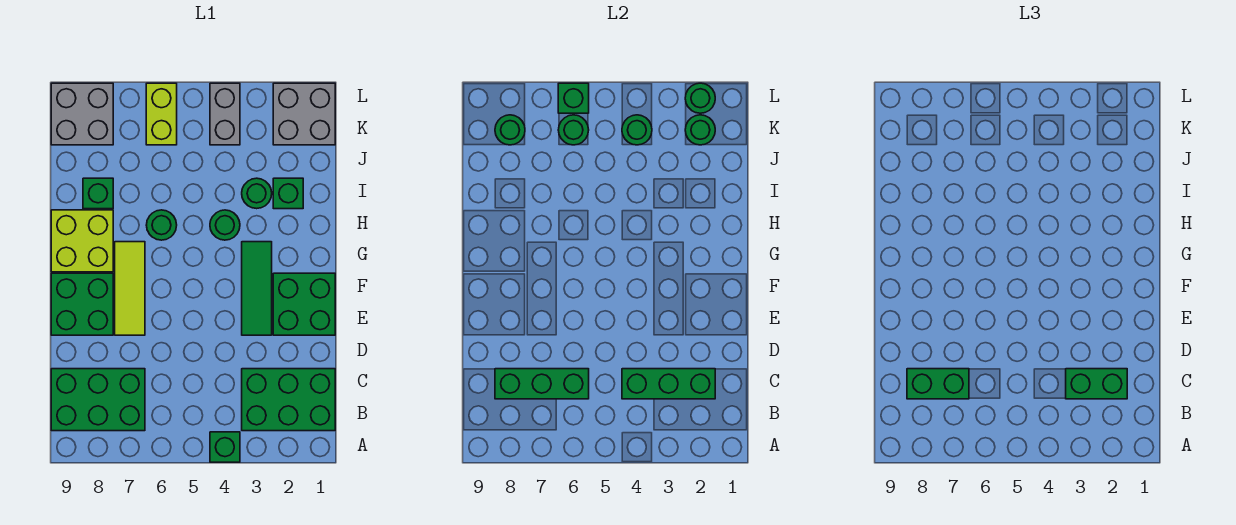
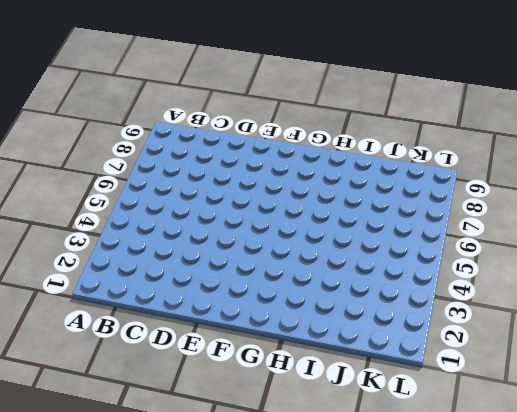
none -> green 1x1 brick [210,432,240,462]
none -> green 2x3 brick [242,369,335,431]
none -> green 2x3 brick [51,369,145,431]

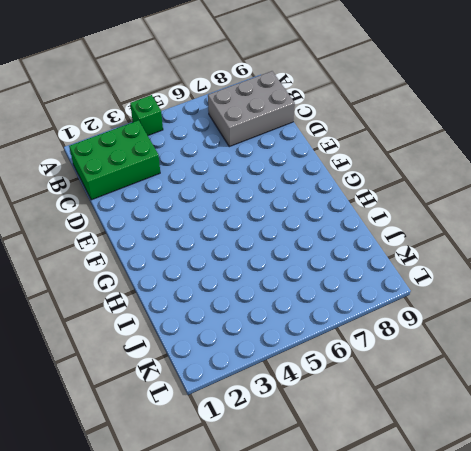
grey 2x3 brick [208,71,295,147] -> green 2x3 brick [51,369,145,431]
none -> green 2x2 brick [273,273,335,335]
none -> green 1x3 tile [242,242,272,335]
none -> lime 1x3 tile [115,242,145,335]

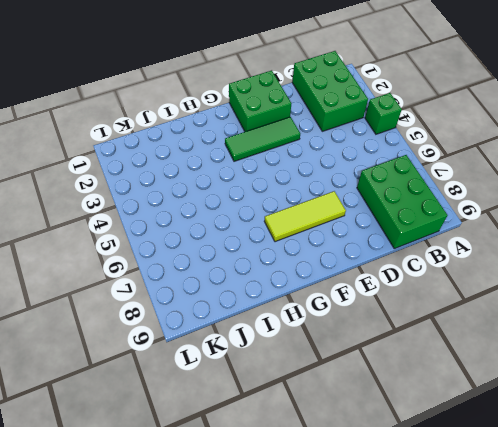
none -> green 2x2 brick [51,273,113,335]
none -> lime 2x2 brick [51,210,113,272]
none -> green 1x1 round brick [210,210,240,240]

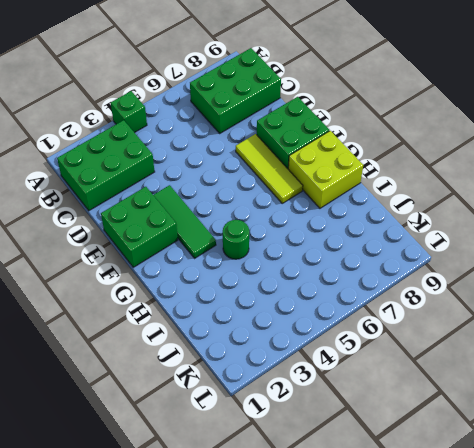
none -> green 1x1 round brick [146,210,177,240]
none -> green 1x1 brick [273,178,303,209]
none -> green 1x1 round brick [242,178,272,209]

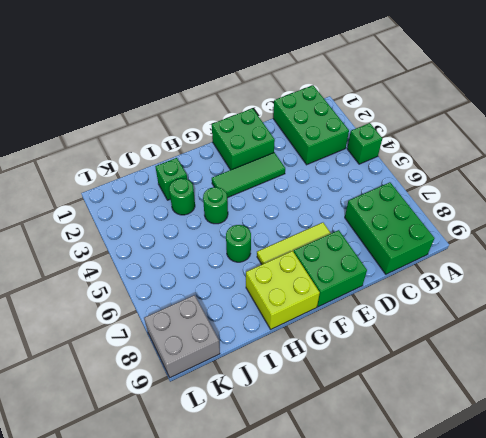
none -> green 1x1 brick [83,178,113,209]
none -> grey 2x2 brick [273,83,335,145]
none -> grey 1x2 brick [210,83,240,145]

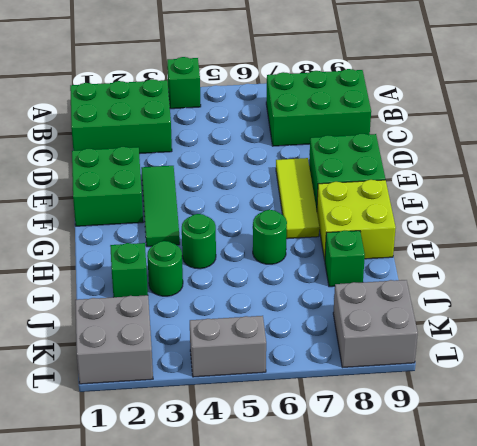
grey 1x2 brick [190,316,266,377] -> grey 1x2 brick turned to [210,83,240,145]
none -> lime 1x2 brick [146,83,177,145]
none -> green 1x3 brick [622,369,715,399]
none -> green 1x3 brick [495,369,589,399]

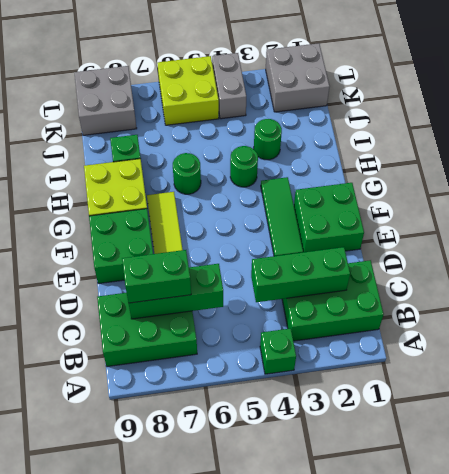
lime 2x2 brick [157,56,219,125] -> lime 1x2 brick [146,83,177,145]
none -> green 1x1 brick [273,178,303,209]
none -> green 1x1 round brick [685,115,715,145]
none -> green 1x1 round brick [622,115,652,145]

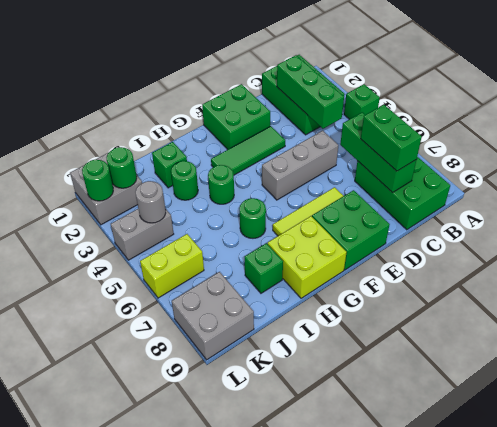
grey 1x3 brick [262,131,338,200] -> none
grey 1x1 round brick [136,181,166,223] -> green 1x1 round brick [622,115,652,145]
none -> green 1x1 round brick [558,115,589,145]
none -> green 1x1 round brick [495,115,525,145]
none -> green 1x1 brick [558,83,589,113]

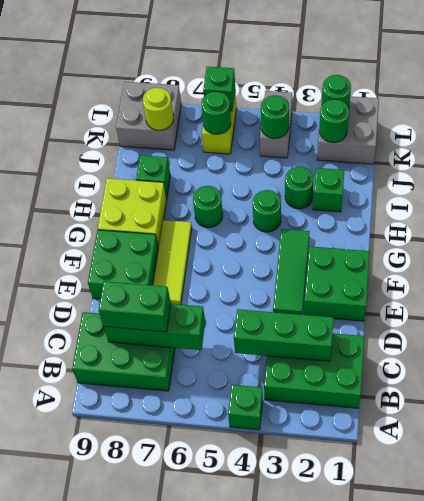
lime 1x1 round brick [143,88,173,130] -> green 1x1 round brick [495,115,525,145]
none -> green 1x2 brick [1066,369,1127,399]

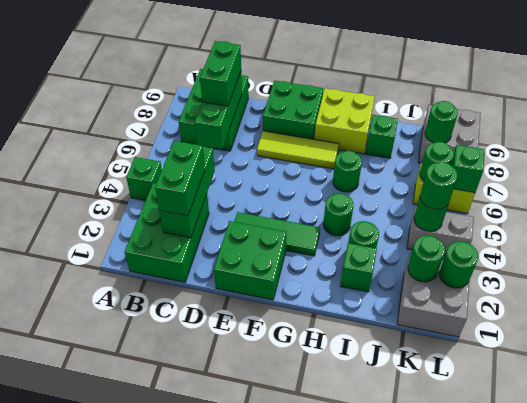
green 1x1 round brick [420,162,458,209] -> none

